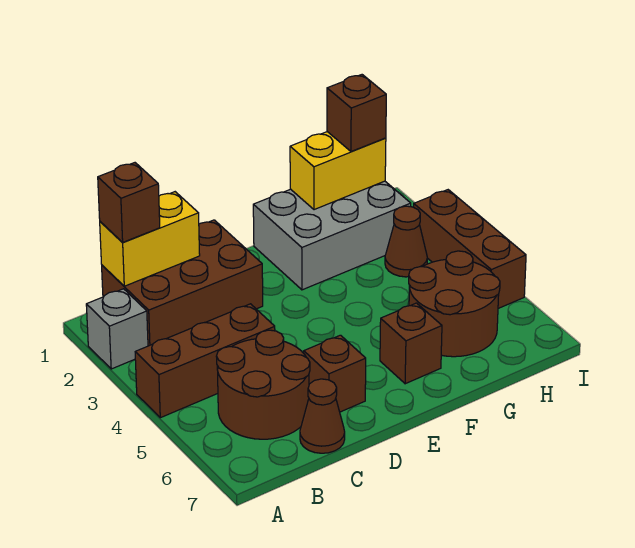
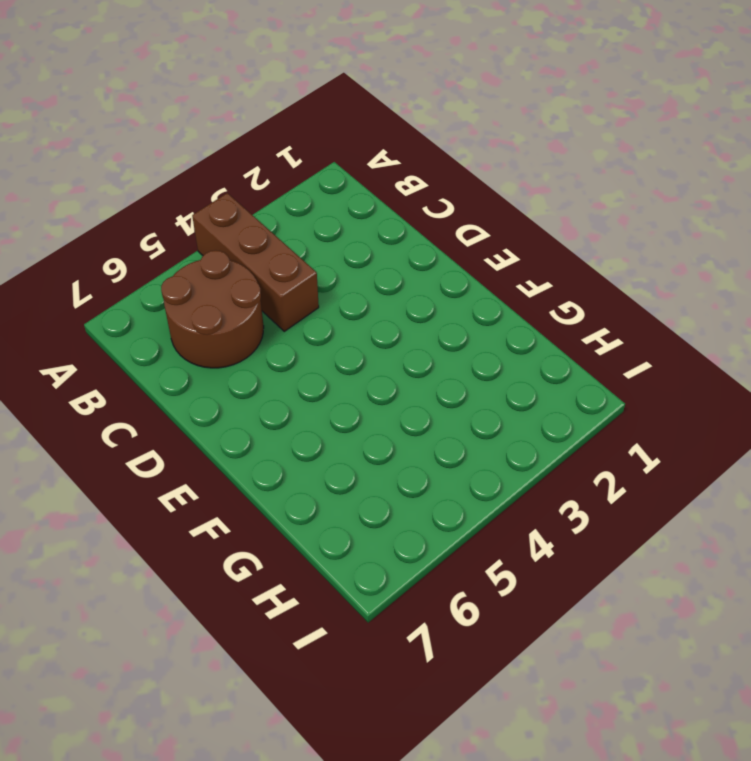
none -> grey 1x1 brick [86,289,148,369]
none -> brown 2x3 brick [102,220,263,346]
none -> brown 1x1 cone [300,379,345,453]

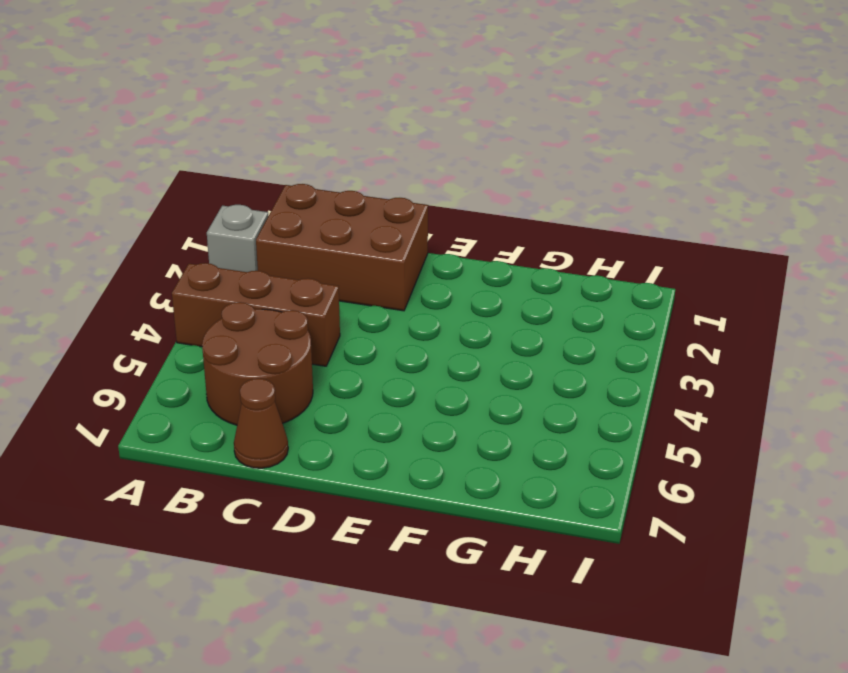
none -> brown 1x1 brick [304,335,366,412]
none -> grey 2x3 brick [253,181,411,290]
none -> brown 1x1 brick [380,303,442,384]

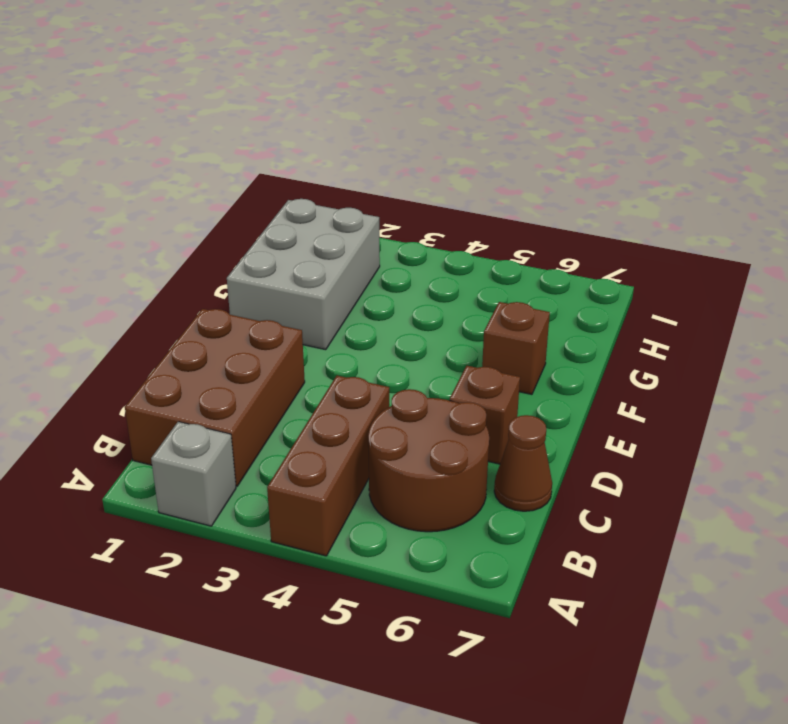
none -> brown 2x2 round brick [409,251,500,357]
none -> brown 1x1 cone [385,206,427,277]
none -> brown 1x3 brick [414,190,526,308]

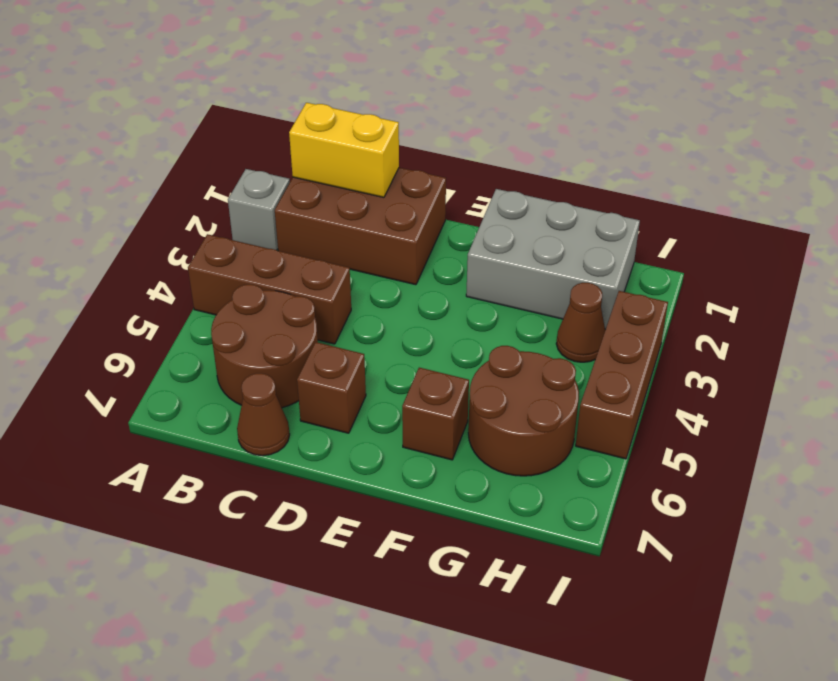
none -> yellow 1x2 brick [290,132,386,210]
none -> brown 1x1 brick [98,163,160,242]
none -> brown 1x1 brick [327,75,386,151]

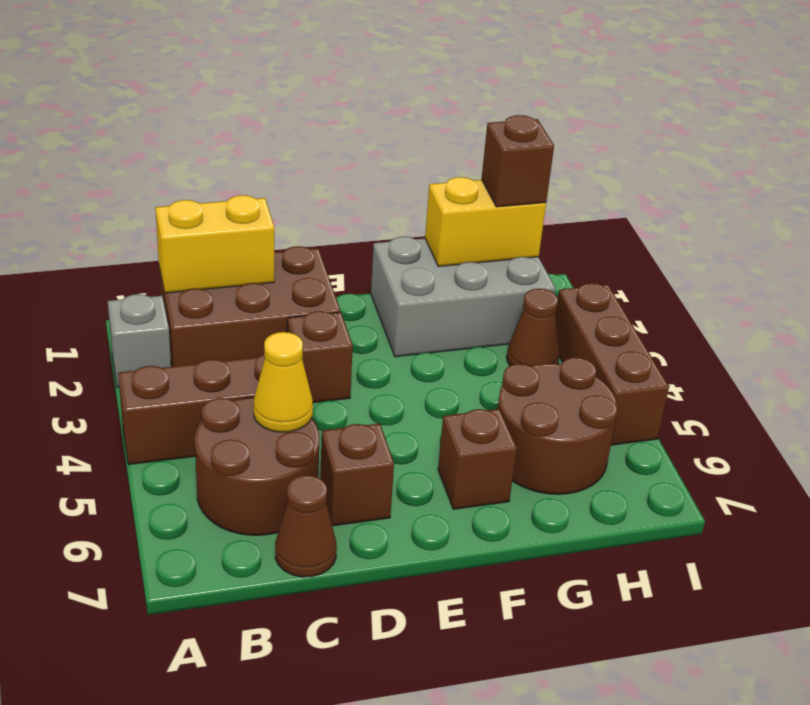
yellow 1x1 cone [254,332,313,432] -> none
brown 1x1 brick [287,311,353,403] -> brown 1x1 brick moved to [98,163,160,242]

